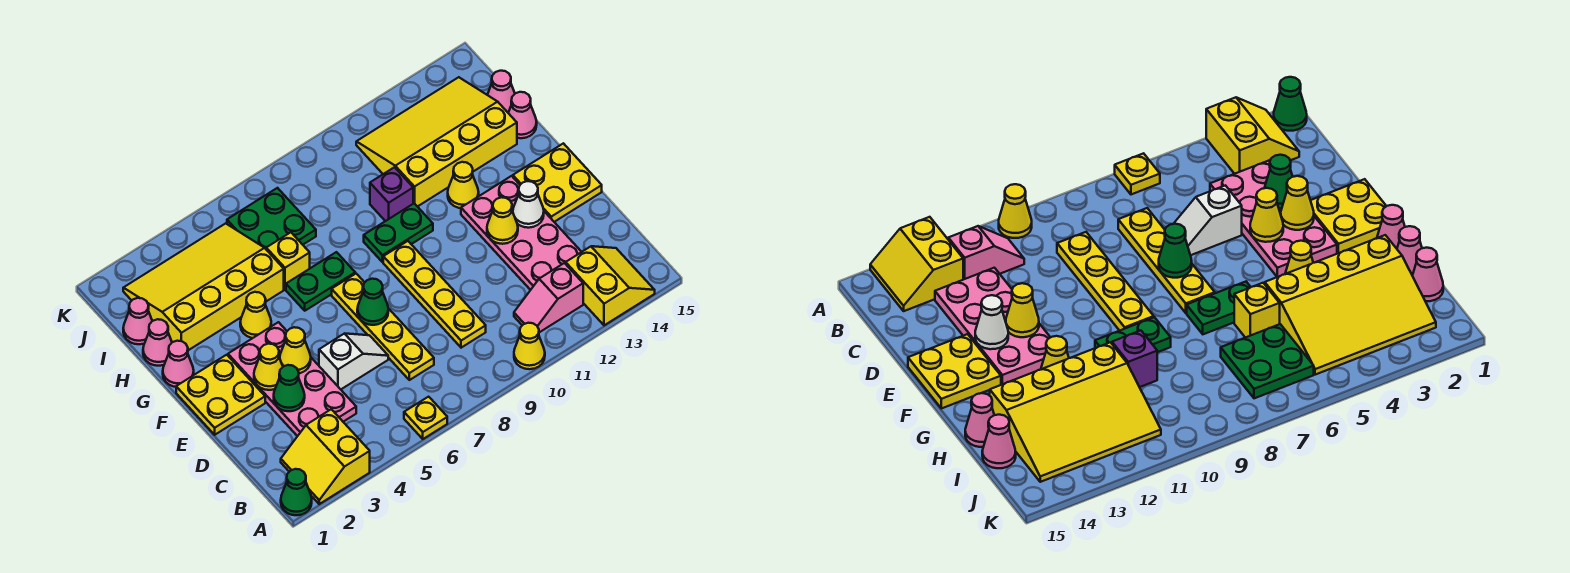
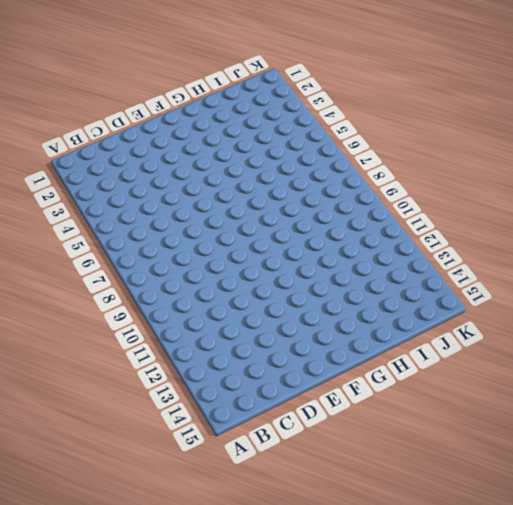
none -> green 1x1 cone [281,469,312,515]
none -> yellow 2x2 slope [281,409,370,504]
none -> yellow 1x1 plate [404,397,447,439]
none -> yellow 1x1 cone [514,323,545,369]

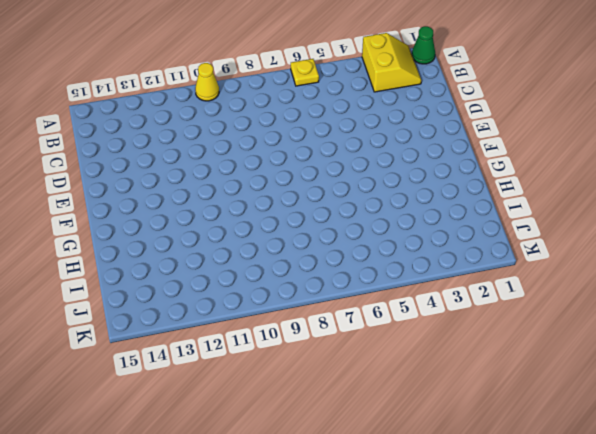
none -> yellow 2x2 slope [566,246,655,325]
none -> pink 1x2 slope [514,263,583,332]
none -> pink 2x4 plate [228,322,356,436]
none -> yellow 1x4 plate [332,274,434,380]

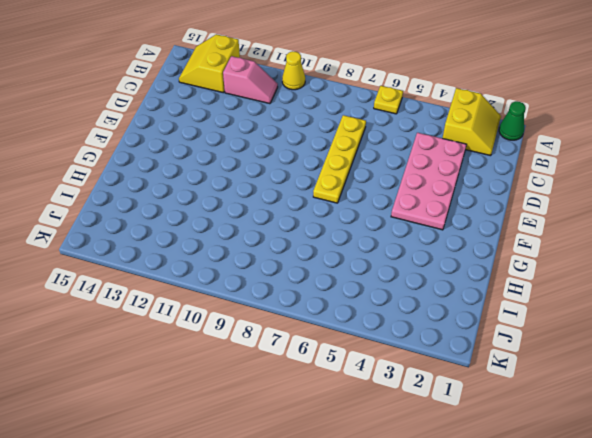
none -> yellow 1x4 plate [383,241,486,348]
none -> pink 2x4 plate [461,176,581,290]
none -> white 1x2 slope [319,334,388,389]
none -> yellow 2x2 plate [176,355,265,435]

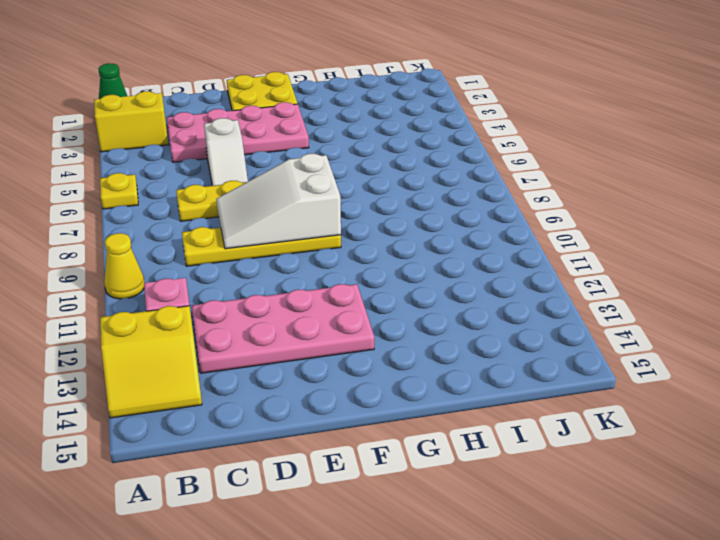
white 2x3 slope [216,154,341,249] -> none
none -> yellow 2x2 plate [513,143,602,222]
none -> pink 1x1 cone [163,341,194,387]
none -> yellow 1x1 cone [240,292,271,338]
none -> green 1x2 plate [286,252,355,311]

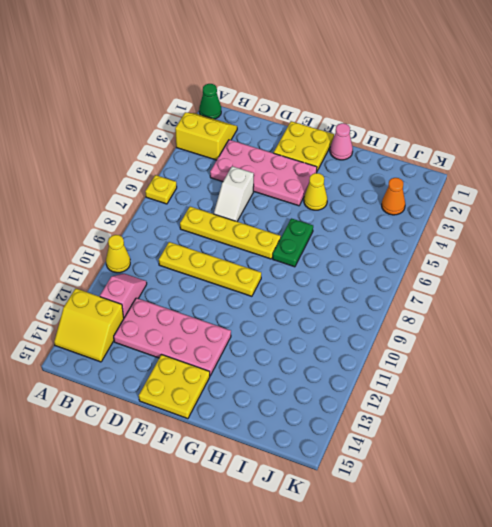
orange 1x1 cone [382,178,405,215] -> yellow 3x4 slope [123,223,284,350]
none -> green 1x2 plate [364,203,433,262]
none -> yellow 1x1 cone [448,162,479,208]
none -> pink 1x1 cone [143,319,172,366]
none -> yellow 1x1 brick [266,232,310,289]

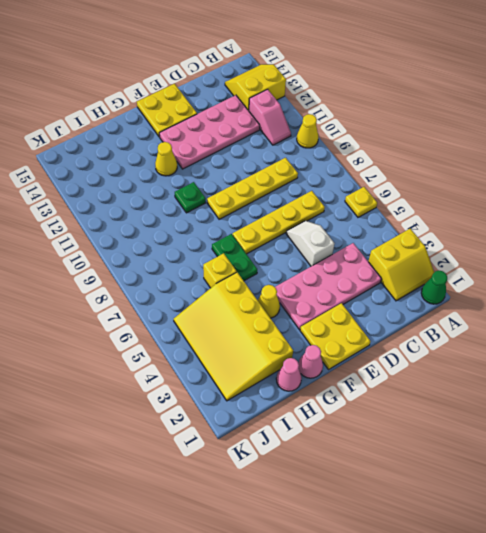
green 1x1 plate [175,182,206,213] -> green 1x2 plate [364,203,433,262]
none -> purple 1x1 brick [370,167,413,221]
none -> yellow 3x4 slope [356,77,517,207]
none -> pink 1x1 cone [508,92,537,138]
none -> pink 1x1 cone [123,298,152,344]

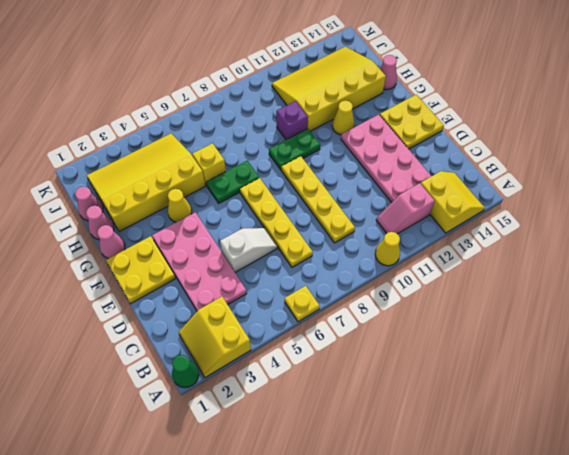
none -> green 2x2 plate [227,188,316,249]
none -> pink 1x1 cone [487,71,515,112]
none -> green 1x1 cone [274,365,305,411]
none -> yellow 1x1 cone [254,344,283,390]

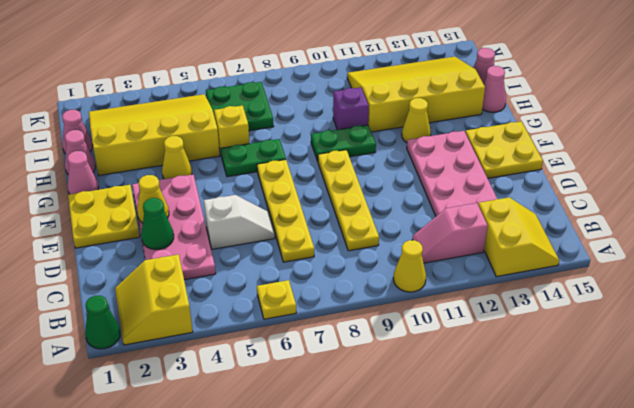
none -> yellow 1x1 cone [280,327,311,373]
none -> green 1x1 cone [357,279,388,325]
none -> yellow 1x1 cone [487,197,518,244]
none -> white 1x1 cone [513,181,544,228]

